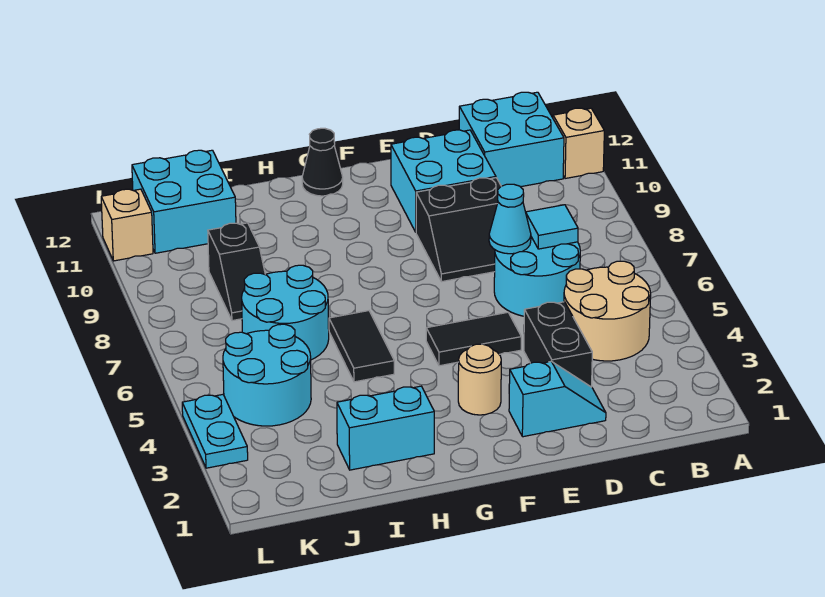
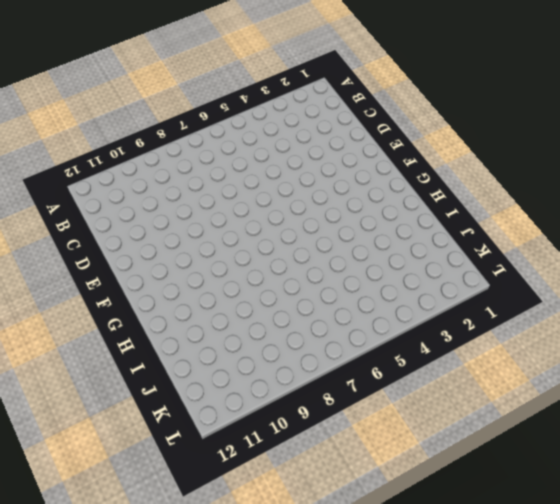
none -> tan 1x1 brick [553,108,604,179]
none -> tan 2x2 round brick [564,261,651,361]
none -> cyan 2x2 brick [459,92,564,187]

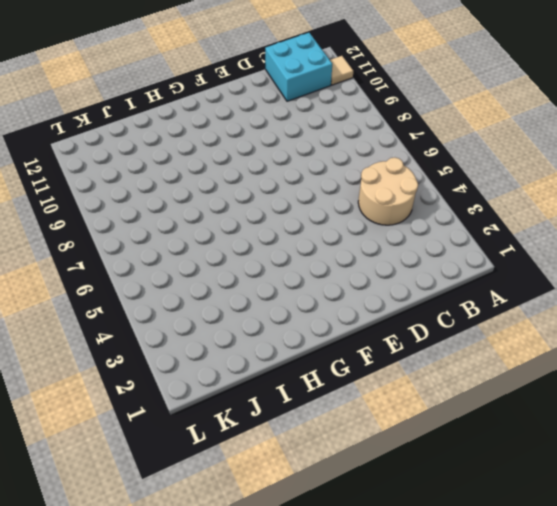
tan 1x1 tile [330,56,353,85] -> tan 1x1 brick [553,108,604,179]
none -> cyan 2x2 round brick [494,237,580,316]
none -> cyan 1x2 slope [509,361,606,437]
none -> black 1x2 brick [524,302,592,387]

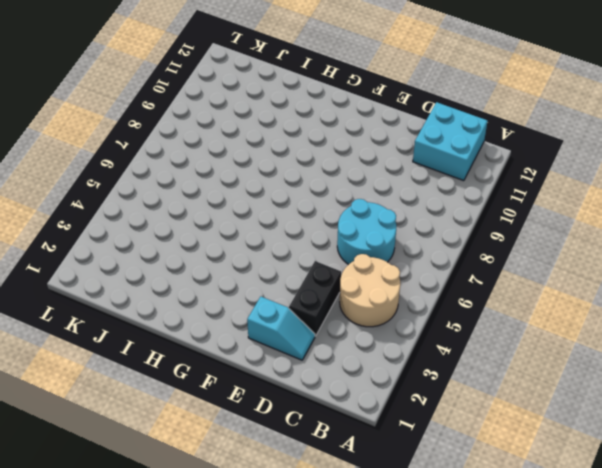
none -> tan 1x1 brick [553,108,604,179]
none -> black 2x2 slope [416,178,501,282]
none -> cyan 2x2 brick [391,130,496,232]

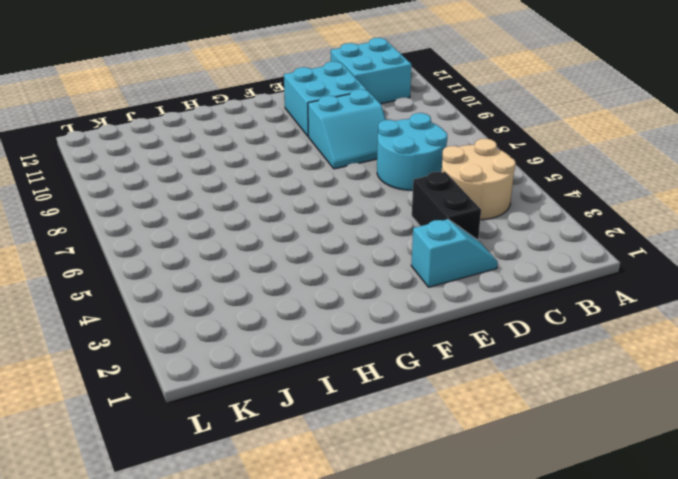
cyan 2x2 slope [308,89,386,169] -> black 2x2 slope [416,178,501,282]
none -> tan 1x1 brick [553,108,604,179]
none -> black 1x2 tile [426,312,521,366]
none -> tan 1x1 round brick [458,344,501,415]

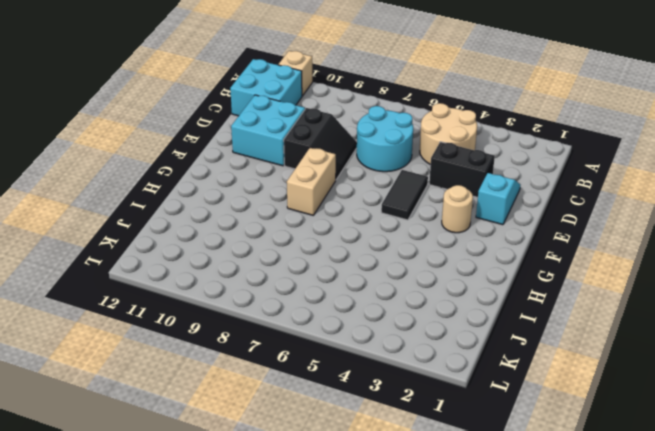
tan 1x2 brick [287,147,336,215] -> none
none -> black 1x1 cone [302,128,343,196]
none -> cyan 1x2 brick [337,386,434,470]
none -> black 1x2 tile [329,311,394,382]

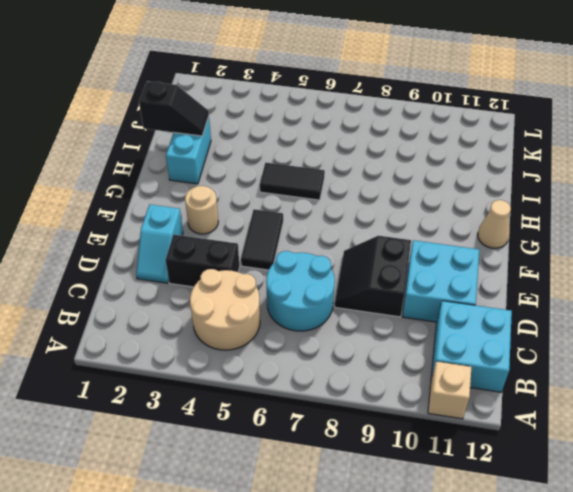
tan 1x1 cone [478,200,511,248] -> black 1x1 cone [302,128,343,196]
black 1x2 slope [139,81,209,136] -> black 1x2 slope turned to [208,223,265,321]
none -> cyan 2x2 round brick [242,265,329,360]
none -> cyan 2x2 round brick [223,324,311,426]
none -> cyan 2x2 brick [132,150,236,253]

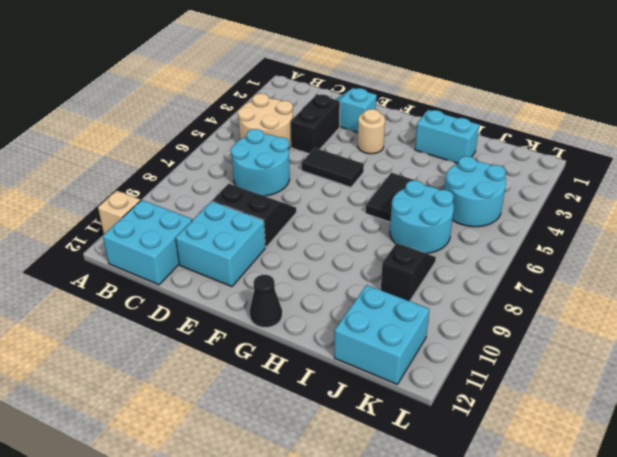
none -> cyan 1x2 plate [182,395,248,468]
none -> tan 1x1 brick [101,189,153,261]
none -> cyan 1x1 tile [526,205,578,249]

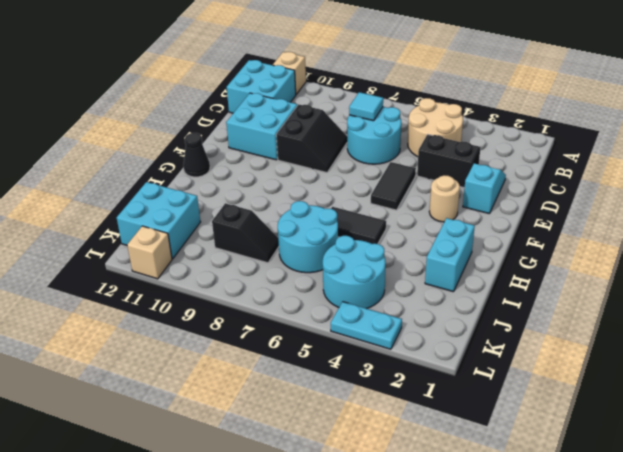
none -> cyan 1x1 cone [489,184,531,254]

